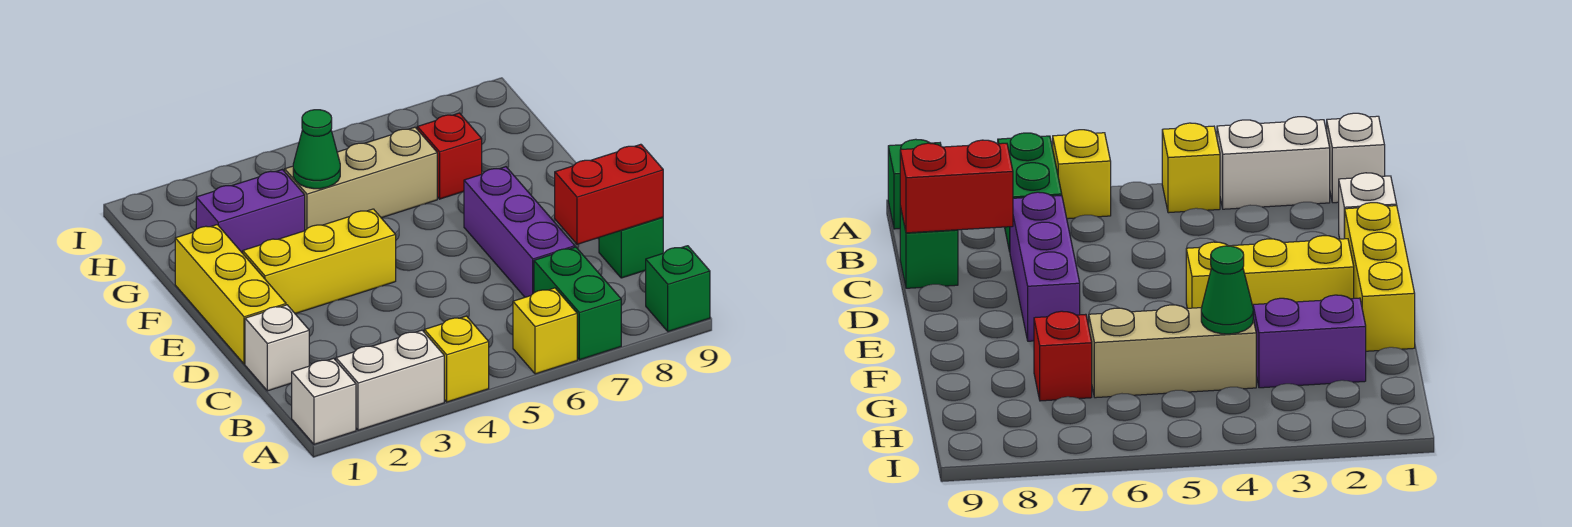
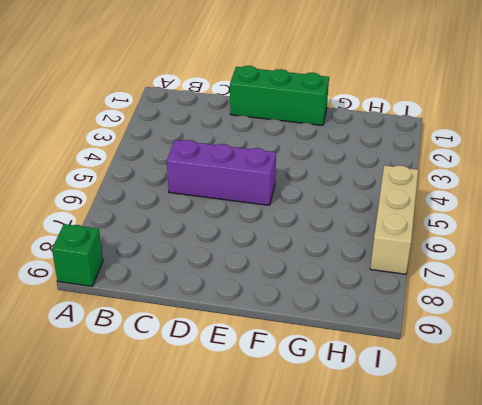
purple 1x3 brick [167,140,276,205] -> purple 1x3 brick moved to [464,167,575,297]
green 1x3 brick [230,66,329,125] -> yellow 1x3 brick [175,225,286,364]
tan 1x3 brick [370,165,418,274] -> tan 1x3 brick moved to [284,127,437,230]
none -> white 1x1 brick [292,358,356,444]
none -> white 1x2 brick [336,330,444,430]
none -> yellow 1x1 brick [424,316,489,402]

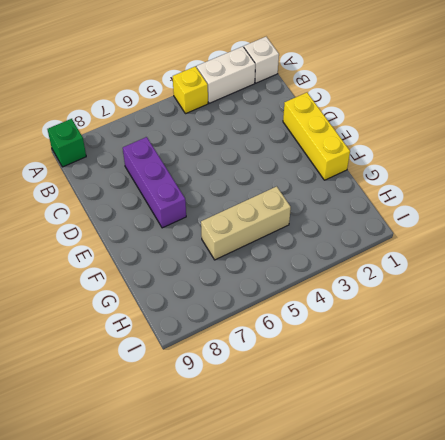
none -> yellow 1x1 brick [513,288,577,374]
none -> green 1x2 brick [534,247,621,360]
none -> white 1x1 brick [245,305,309,391]

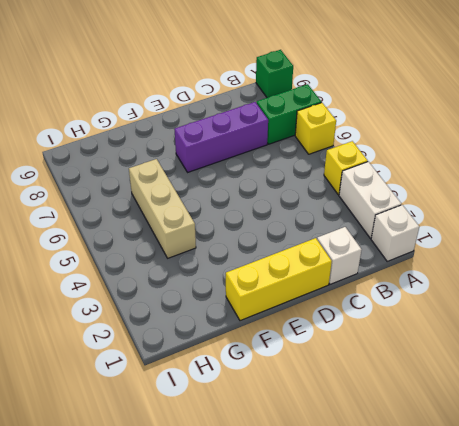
none -> green 1x1 brick [599,217,663,278]
none -> yellow 1x3 brick [243,209,396,314]
none -> purple 1x2 brick [196,170,305,253]

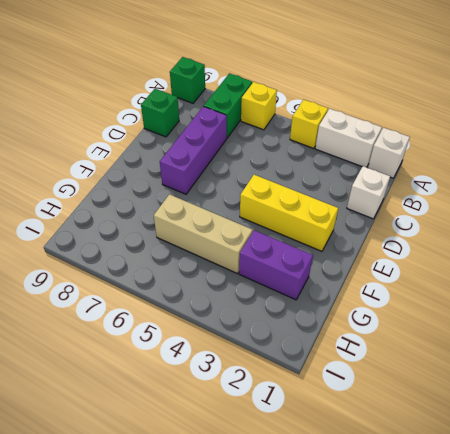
none -> yellow 1x3 brick [175,225,286,364]
none -> red 1x1 brick [417,113,482,199]
none -> red 1x2 brick [555,144,663,244]

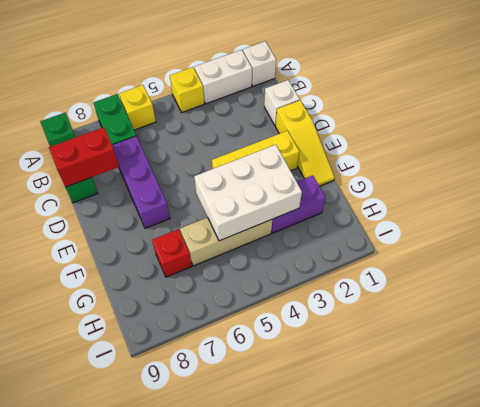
yellow 1x3 slope [275,100,335,186] -> yellow 1x3 brick [175,225,286,364]
white 2x3 brick [194,145,302,241] -> green 1x1 cone [293,110,340,189]

